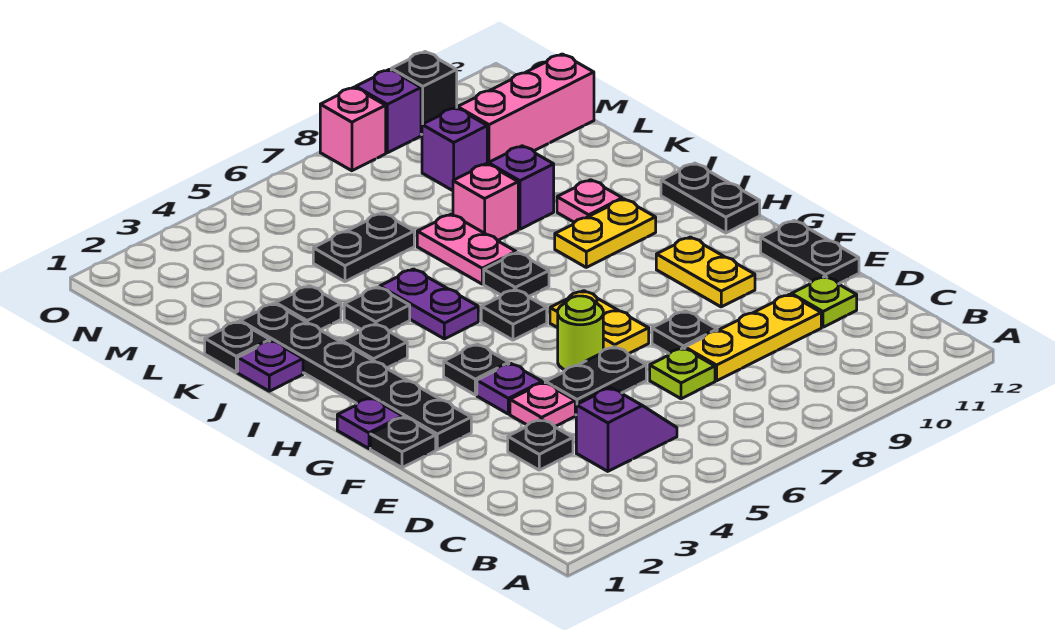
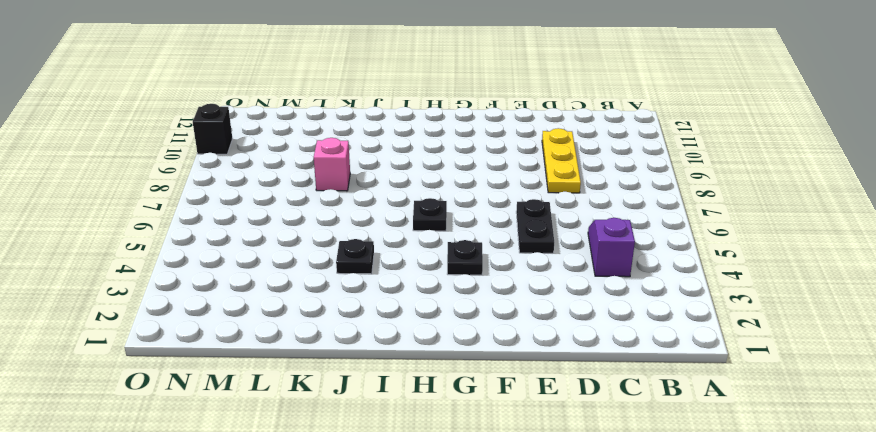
none -> black 1x1 plate [508,419,573,470]
none -> lime 1x1 plate [650,348,715,399]
none -> lime 1x1 plate [791,277,857,327]
none -> pink 1x1 plate [510,382,575,426]

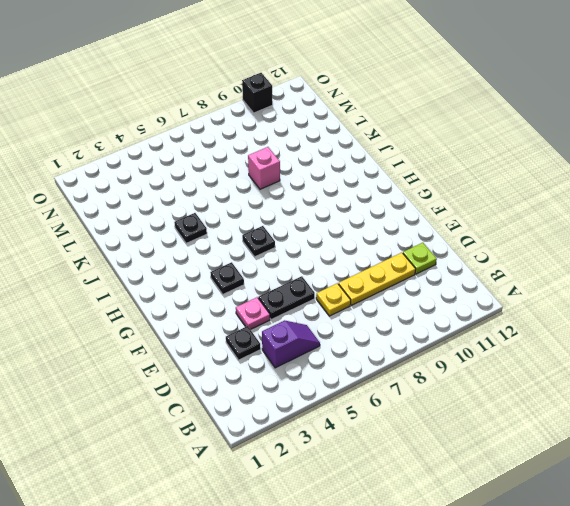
yellow 1x1 plate [316,283,351,316] -> lime 1x1 plate [650,348,715,399]
none -> black 1x1 plate [652,311,717,353]
none -> black 1x2 plate [761,220,859,284]
none -> black 1x1 plate [370,417,436,468]
none -> black 1x6 plate [240,304,471,450]

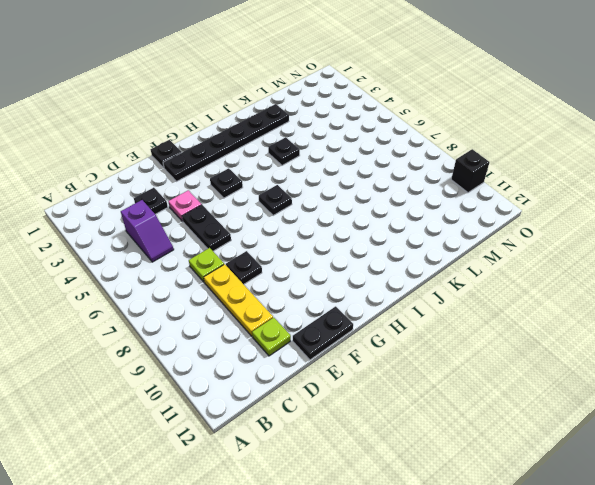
none -> purple 1x1 plate [477,363,542,414]
none -> lime 1x1 round brick [558,296,603,370]
none -> yellow 1x2 plate [550,291,649,354]
none -> yellow 1x2 plate [656,237,755,307]

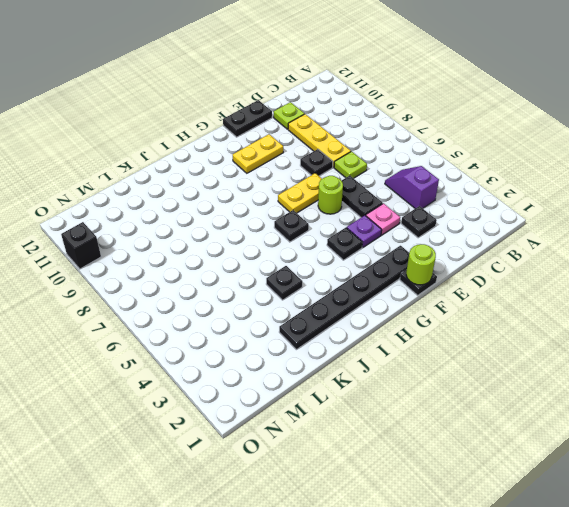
lime 1x1 round brick [406,244,436,285] -> none
none -> purple 1x1 plate [337,398,403,449]
none -> black 1x2 plate [661,163,760,233]
none -> black 1x1 plate [342,324,407,368]
none -> purple 1x2 plate [380,269,478,339]

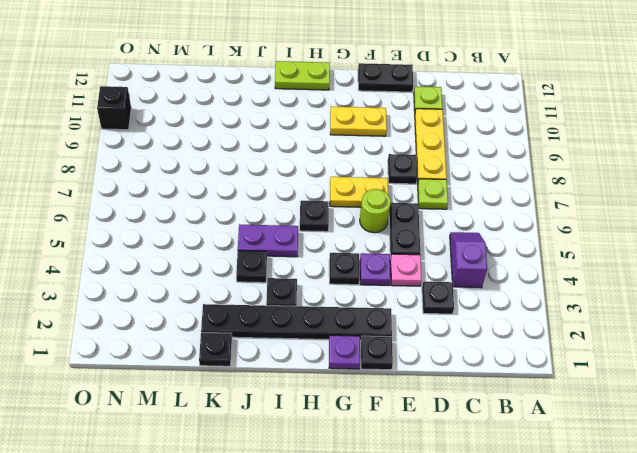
lime 1x2 plate [275,61,330,90] -> black 1x2 plate [661,163,760,233]
none -> black 1x1 plate [484,252,549,297]
none -> yellow 1x2 plate [555,199,656,267]
none -> purple 1x1 plate [238,341,303,391]
none -> pink 1x2 plate [417,214,516,284]

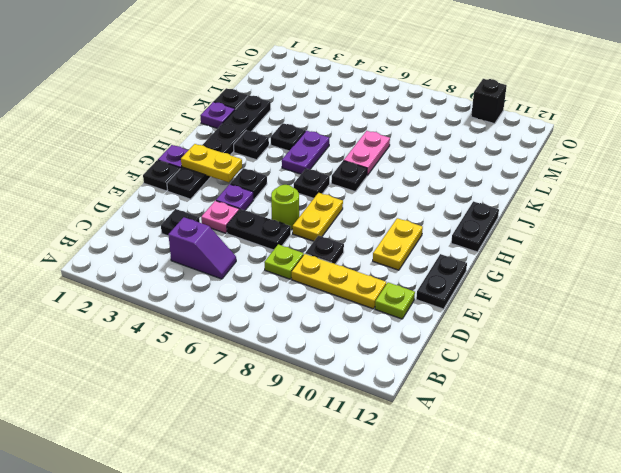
yellow 1x2 plate [181,144,242,182] -> yellow 1x2 plate moved to [555,199,656,267]
none -> pink 1x1 plate [557,180,622,222]
none -> black 1x1 plate [276,286,341,330]
none -> pink 1x1 brick [453,164,518,241]
none -> purple 1x1 brick [488,146,554,229]

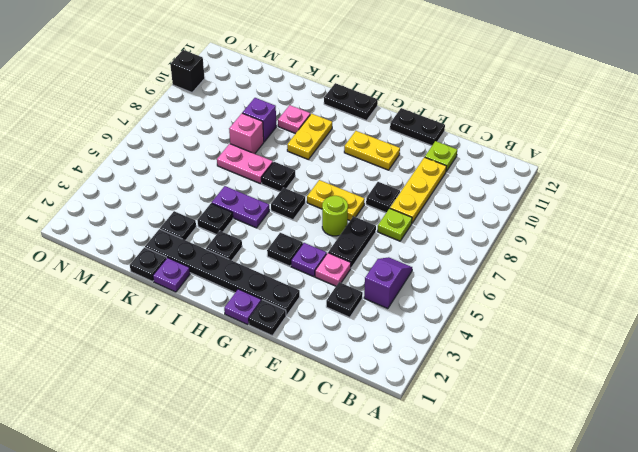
none -> black 1x2 plate [313,213,414,282]
none -> purple 1x1 brick [422,108,487,191]
none -> pink 1x3 brick [458,54,594,164]
none -> pink 1x1 brick [320,87,386,171]

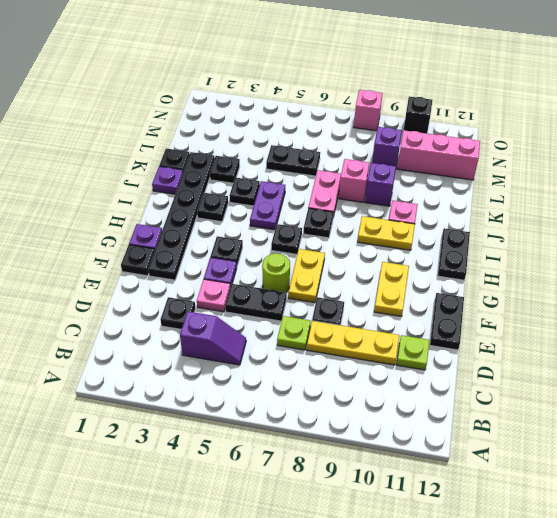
none -> purple 1x1 brick [356,69,421,153]

